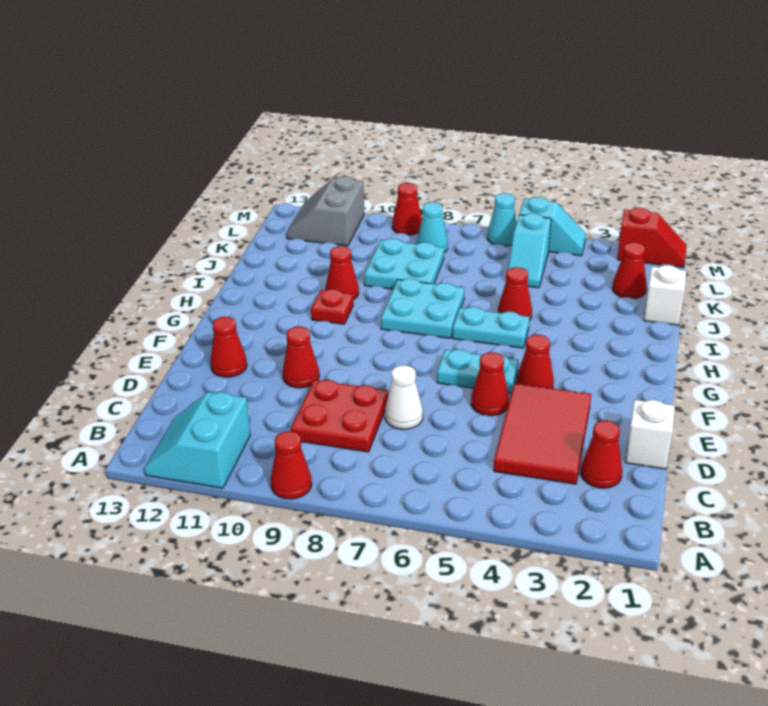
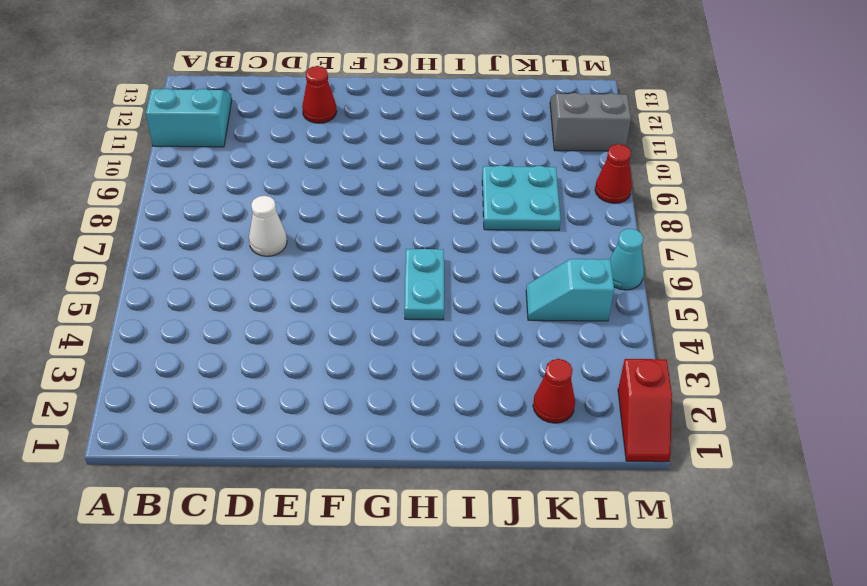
none -> red 1x1 cone [270,431,312,499]
none -> red 1x1 cone [581,421,622,488]
none -> red 2x3 tile [494,383,591,484]

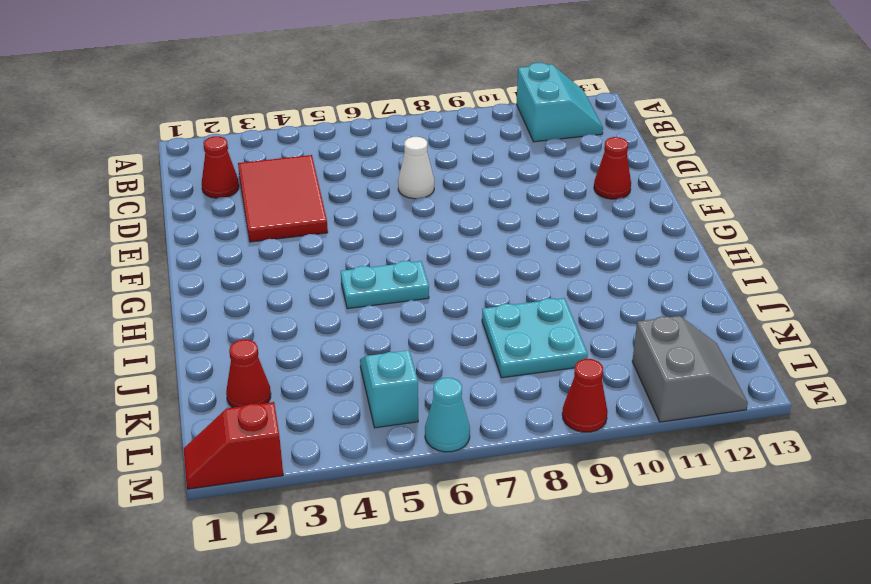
none -> red 1x1 cone [270,431,312,499]
none -> red 2x2 plate [291,380,388,452]
none -> white 1x1 brick [625,400,675,469]

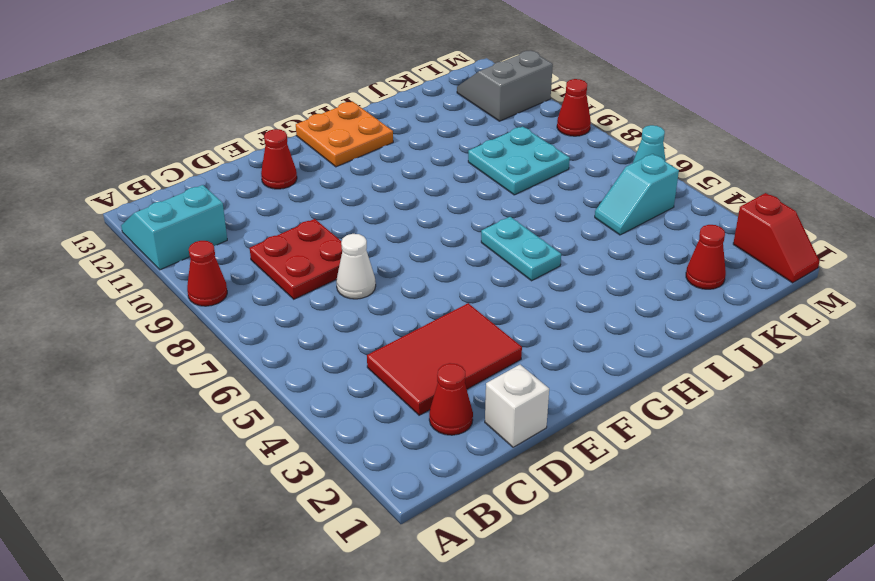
orange 2x2 plate [296,102,393,167] -> none
none -> red 1x1 cone [471,353,509,416]
none -> red 1x1 cone [282,327,319,388]
none -> red 1x1 cone [516,335,554,388]

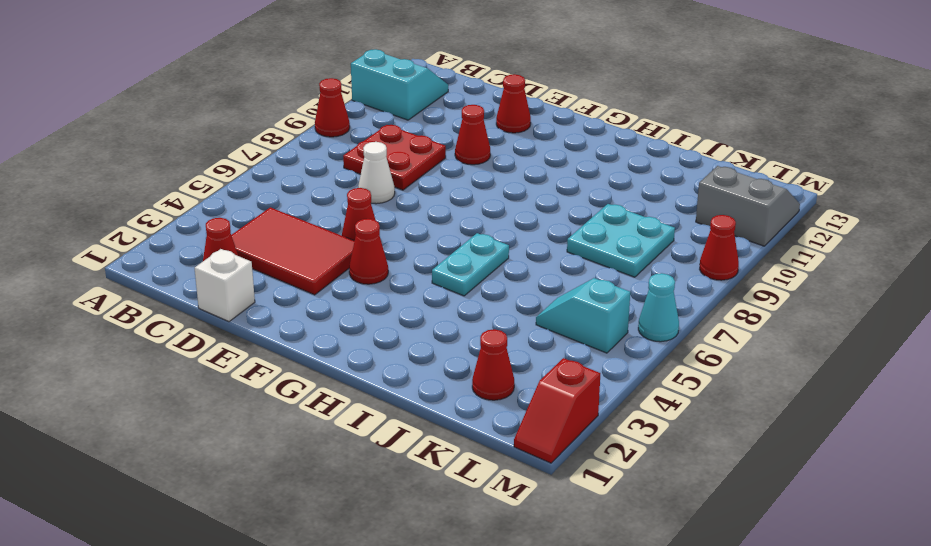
none -> cyan 1x2 plate [437,350,518,393]
none -> cyan 2x2 plate [381,279,464,338]
none -> red 1x1 plate [311,289,353,324]

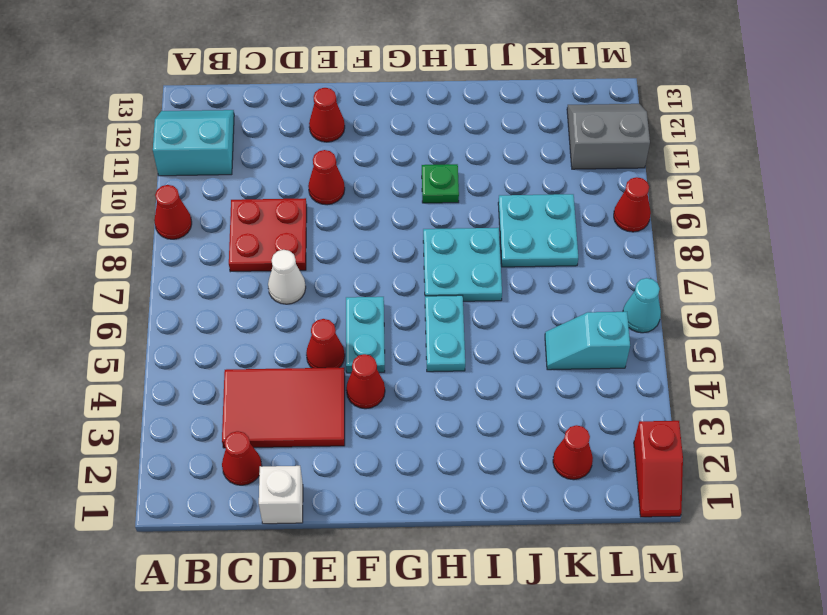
green 1x1 plate [422,164,459,203] -> red 1x1 plate [311,289,353,324]
none -> red 1x1 cone [498,267,532,321]
none -> red 1x1 cone [325,246,359,300]
none -> white 1x1 brick [644,265,686,325]

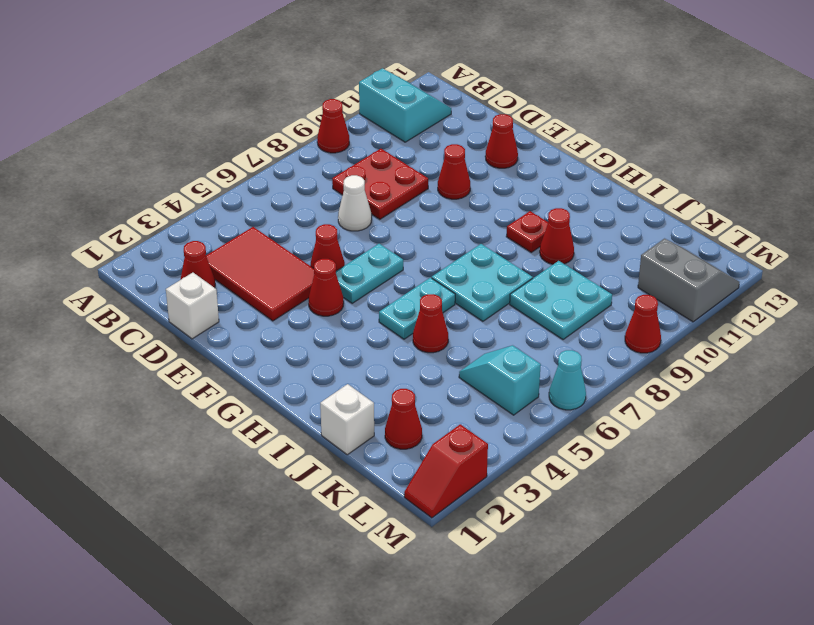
none -> cyan 1x1 cone [417,202,448,253]
none -> cyan 1x2 slope [519,197,586,256]

